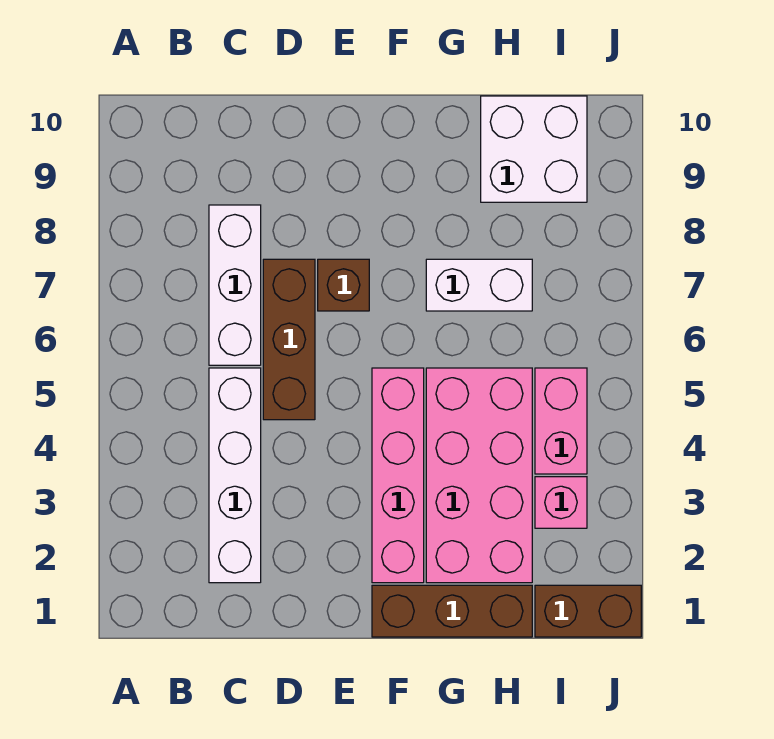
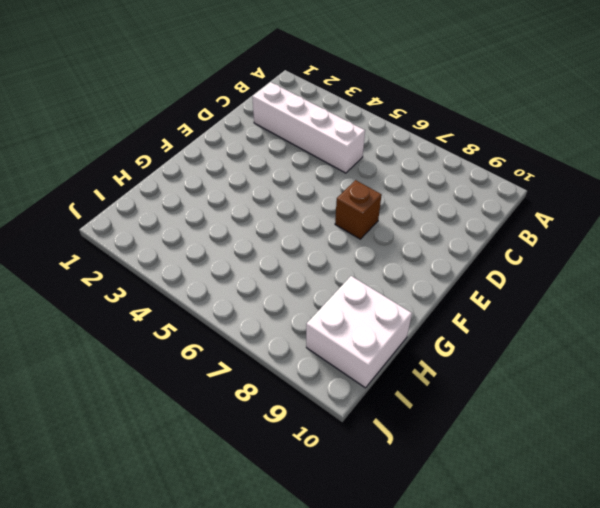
none -> white 1x3 brick [209,205,261,365]
none -> brown 1x3 brick [263,259,315,420]
none -> brown 1x3 brick [372,585,532,637]

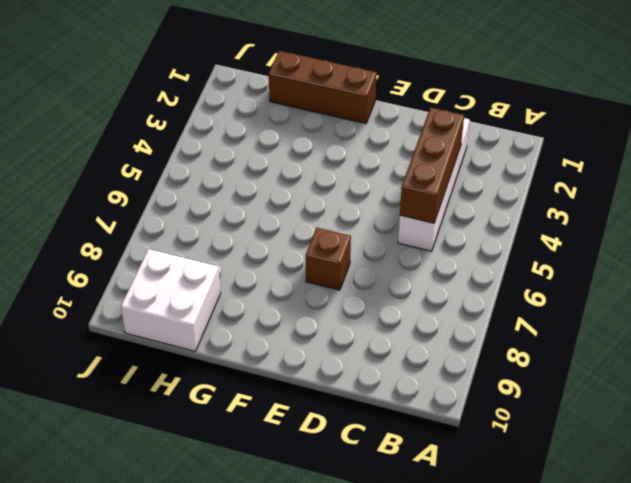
brown 1x3 brick [400,107,464,223] -> brown 1x3 brick moved to [263,259,315,420]
none -> white 1x3 brick [209,205,261,365]
none -> pink 1x4 brick [372,368,424,583]
none -> pink 2x4 brick [426,368,532,583]

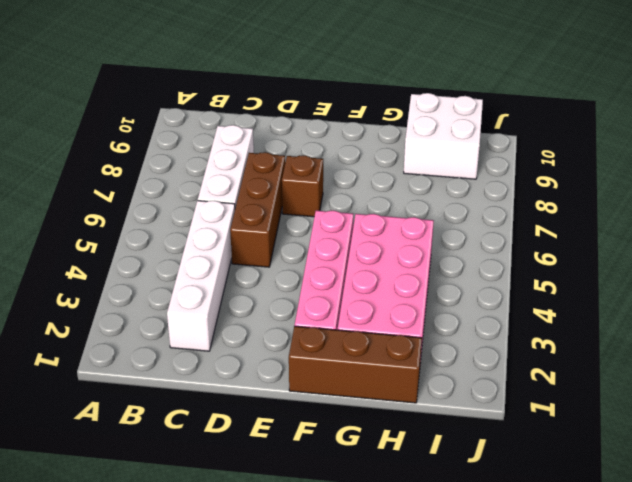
none -> white 1x2 brick [426,259,532,311]
none -> brown 1x2 brick [535,585,641,637]
none -> pink 1x1 brick [535,477,587,528]

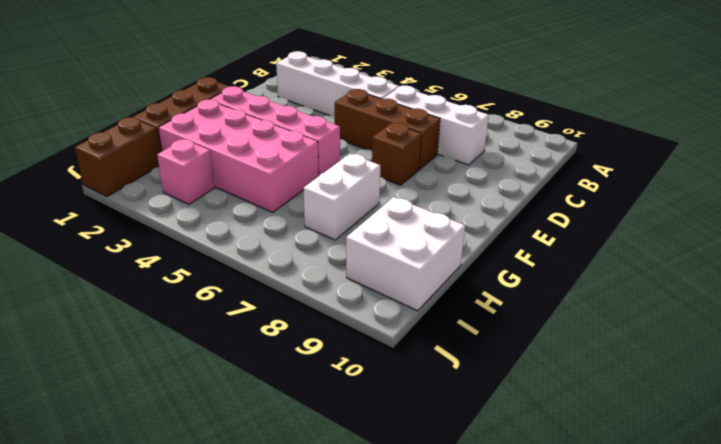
none -> pink 1x2 brick [535,368,587,474]

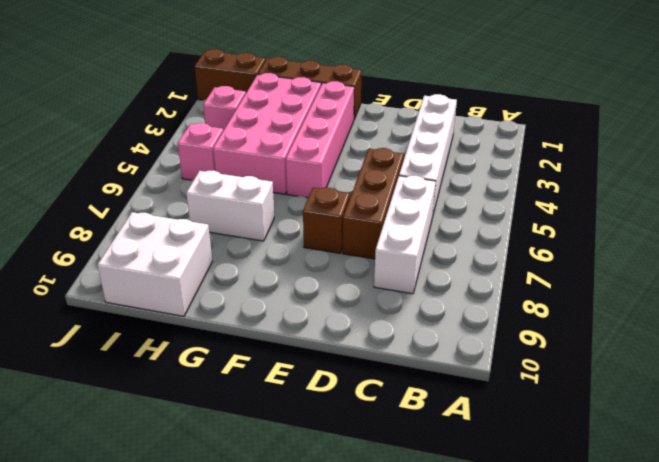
pink 1x1 brick [178,123,223,180] -> pink 1x2 brick [535,368,587,474]

